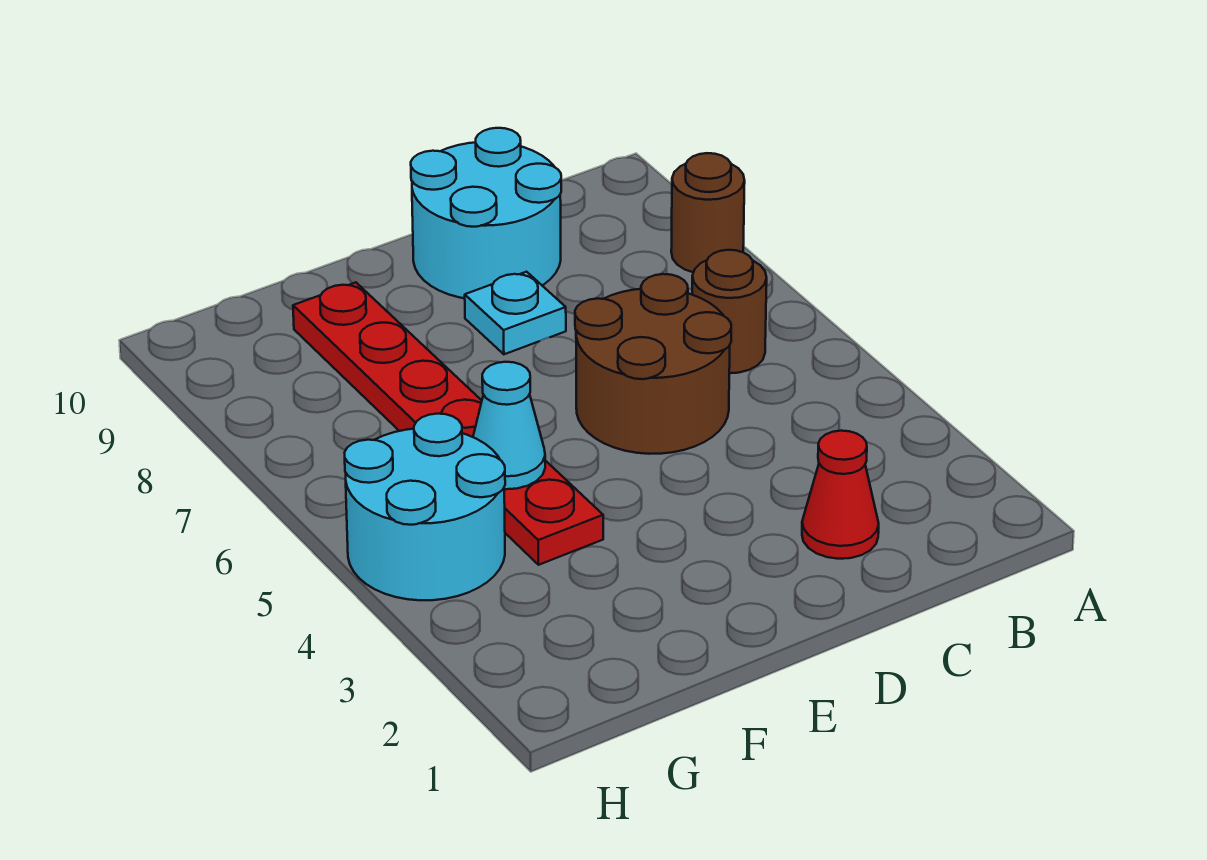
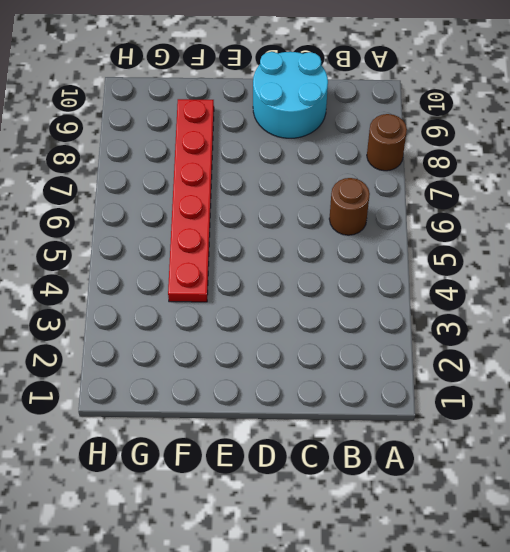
none -> red 1x1 cone [802,431,879,559]
none -> brown 2x2 round brick [575,274,731,454]

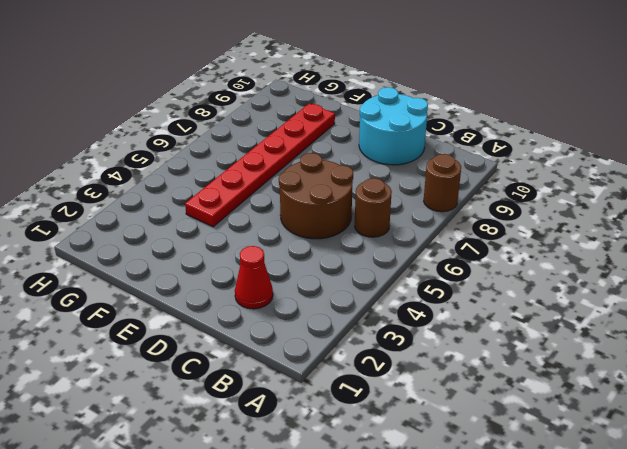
none -> cyan 1x1 plate [465,272,566,354]
none -> cyan 2x2 round brick [345,414,505,600]

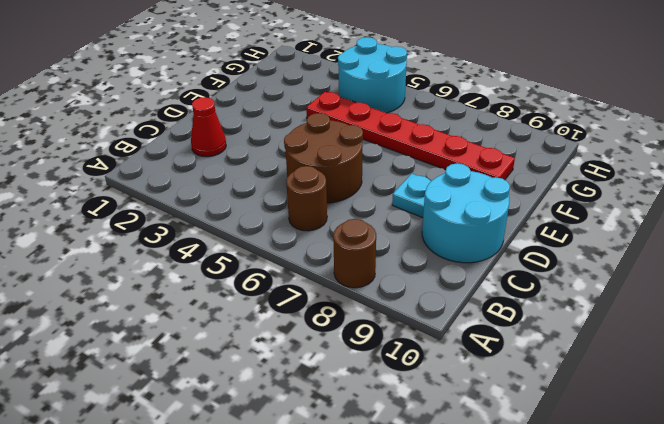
none -> cyan 1x1 cone [473,362,545,489]

